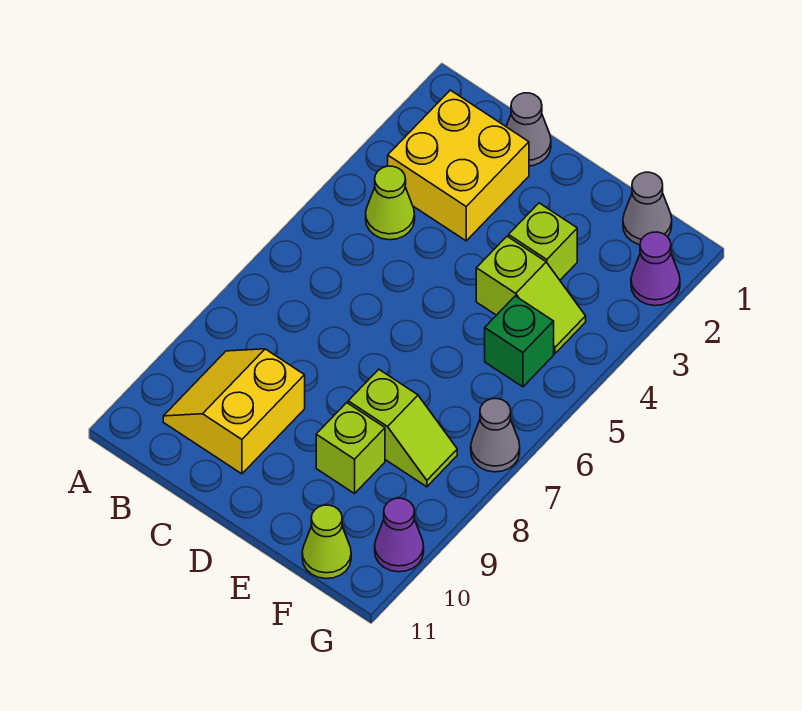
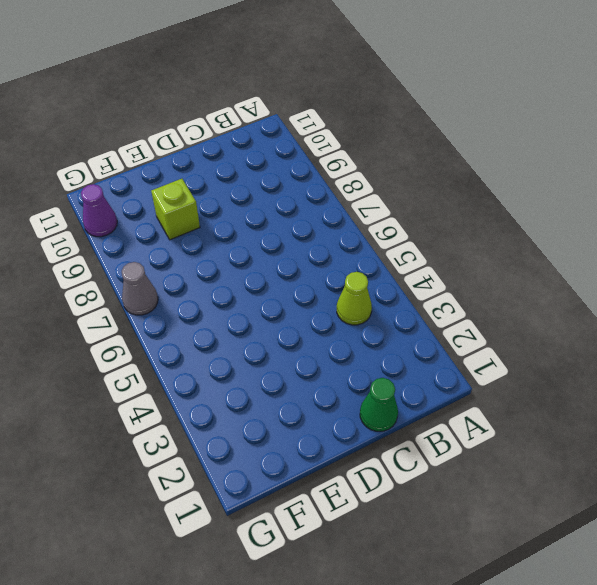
green 1x1 cone [360,378,398,431] -> grey 1x1 cone [506,93,551,166]
none -> yellow 2x2 brick [388,90,529,241]
none -> yellow 2x2 slope [163,349,305,474]
none -> lime 1x1 brick [509,203,577,280]

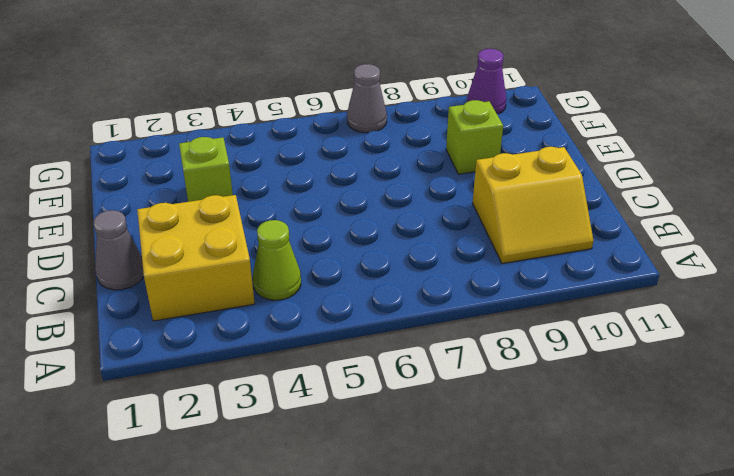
none -> lime 1x2 slope [476,236,586,353]
none -> lime 1x2 slope [348,369,457,487]
none -> grey 1x1 cone [623,172,672,245]

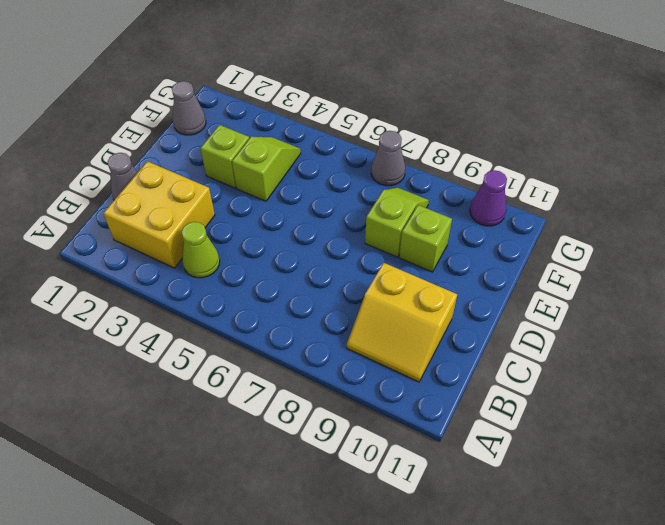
none -> green 1x1 brick [485,296,554,387]
none -> lime 1x1 cone [302,505,351,579]
none -> purple 1x1 cone [631,232,680,306]

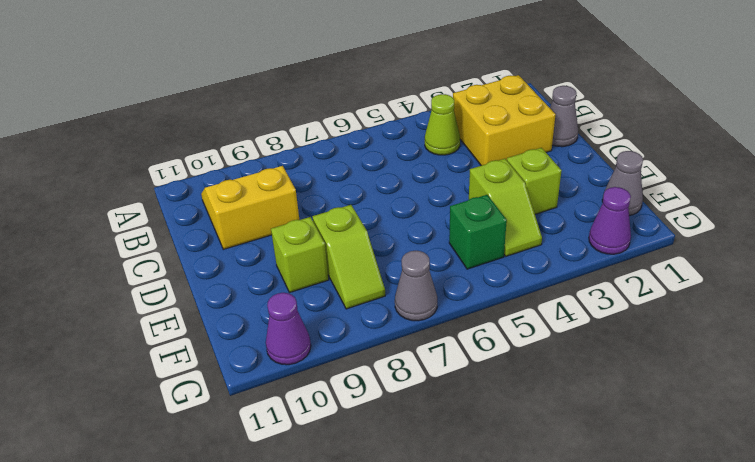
none -> lime 1x1 cone [302,505,351,579]

